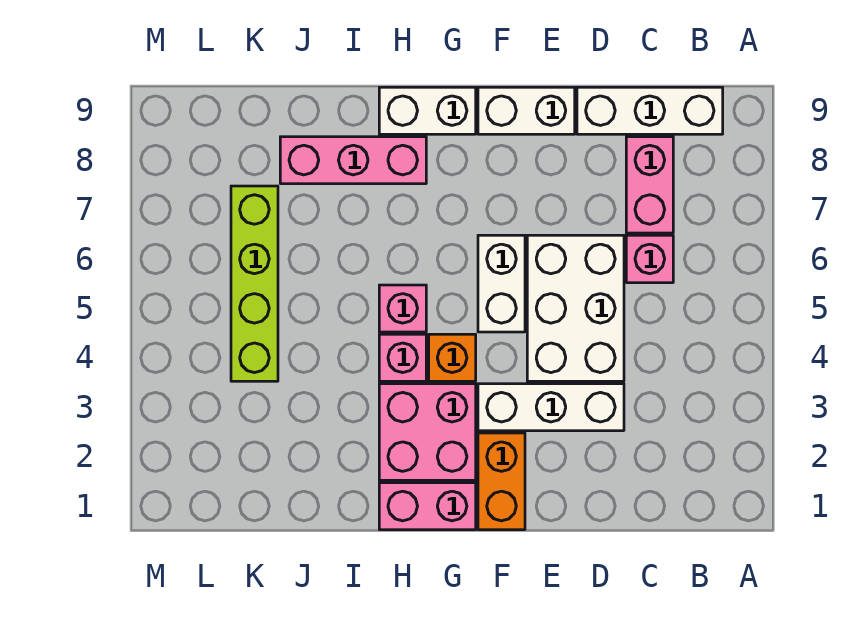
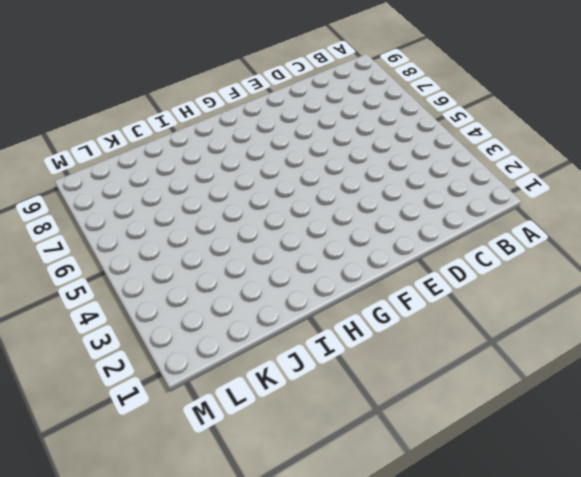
none -> white 1x3 brick [577,87,723,134]
none -> pink 1x1 brick [626,235,673,283]
none -> pink 1x2 brick [626,137,673,233]

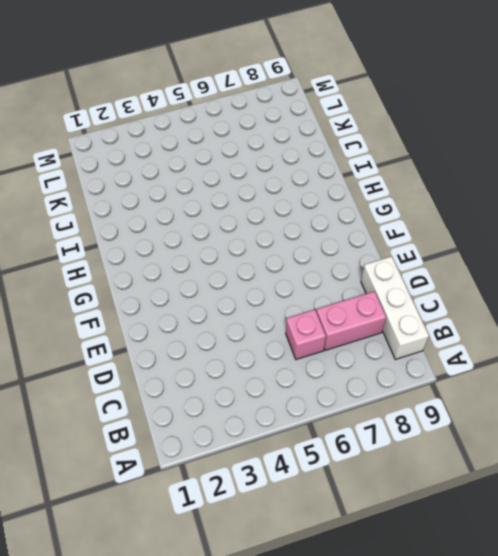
none -> white 1x3 brick [478,384,624,431]
none -> white 2x3 brick [527,235,624,381]
none -> white 1x2 brick [478,87,575,134]

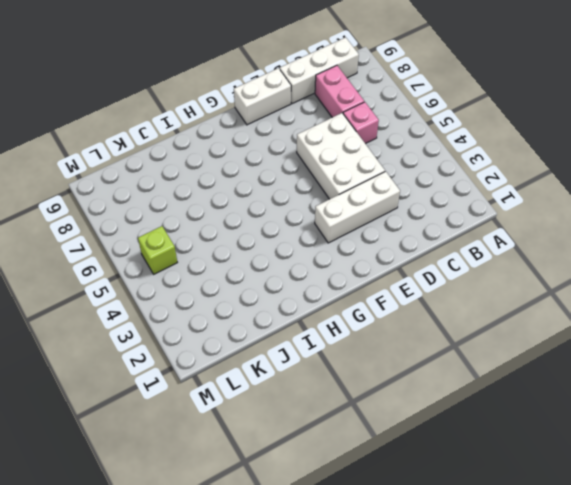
lime 1x1 brick [138,226,177,274] -> none
none -> orange 1x2 brick [478,433,525,530]
none -> white 1x2 brick [478,235,525,332]
none -> pink 1x2 brick [379,483,476,530]

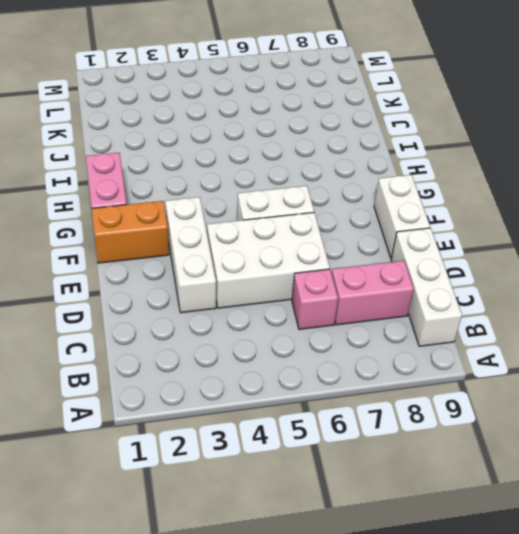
none -> pink 2x2 brick [379,384,476,480]
none -> orange 1x1 brick [429,334,476,381]
none -> white 1x2 brick [379,87,476,134]

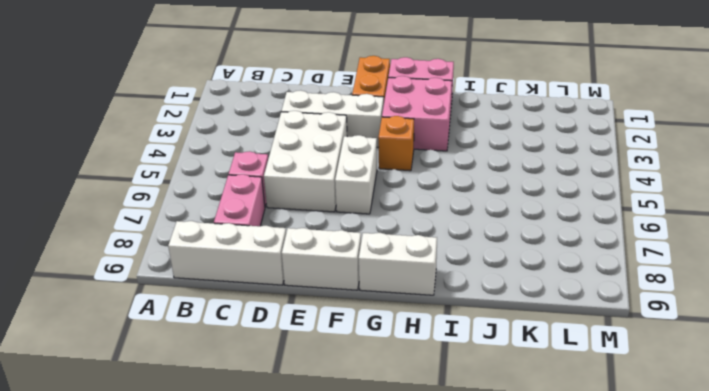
none -> pink 1x1 brick [379,334,426,381]
none -> pink 1x1 brick [379,285,426,332]
none -> pink 1x3 brick [280,137,426,184]

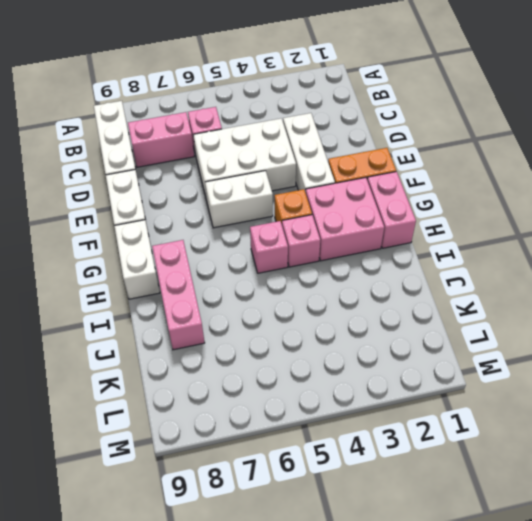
none -> lime 1x4 brick [231,186,278,381]

